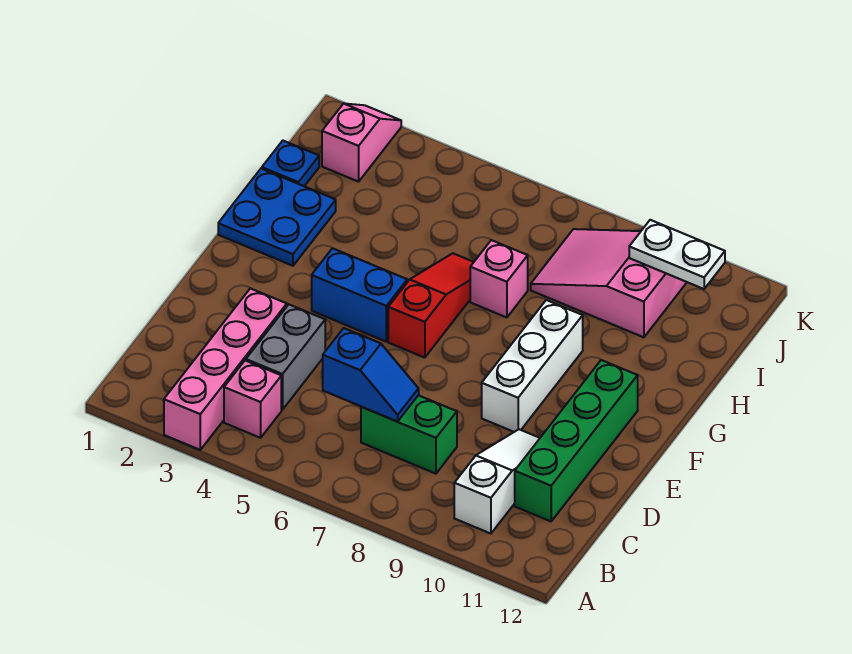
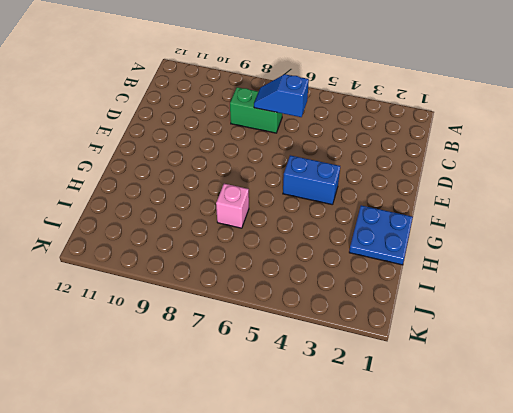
none -> pink 1x4 brick [164,288,287,450]
none -> pink 1x1 brick [224,361,281,438]
none -> white 1x3 slope [454,429,540,534]

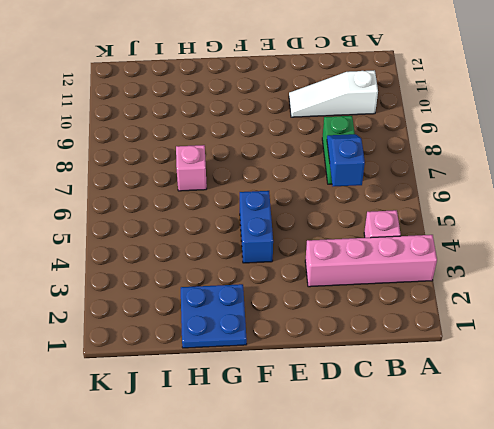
none -> grey 1x2 brick [246,304,325,410]
none -> green 1x4 brick [515,360,638,521]
none -> white 1x3 brick [482,300,583,432]

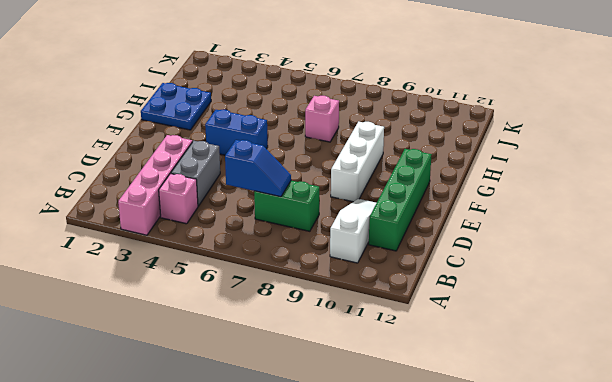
none -> red 1x3 slope [388,253,474,358]
none -> blue 1x1 plate [262,141,319,186]
none -> pink 2x3 slope [531,229,687,337]

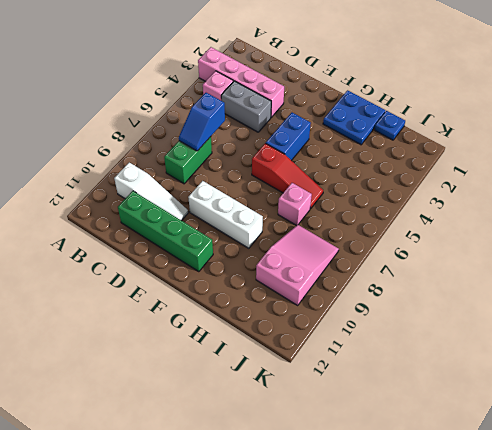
none -> pink 1x2 slope [322,104,401,182]
none -> white 1x2 plate [629,220,725,289]

